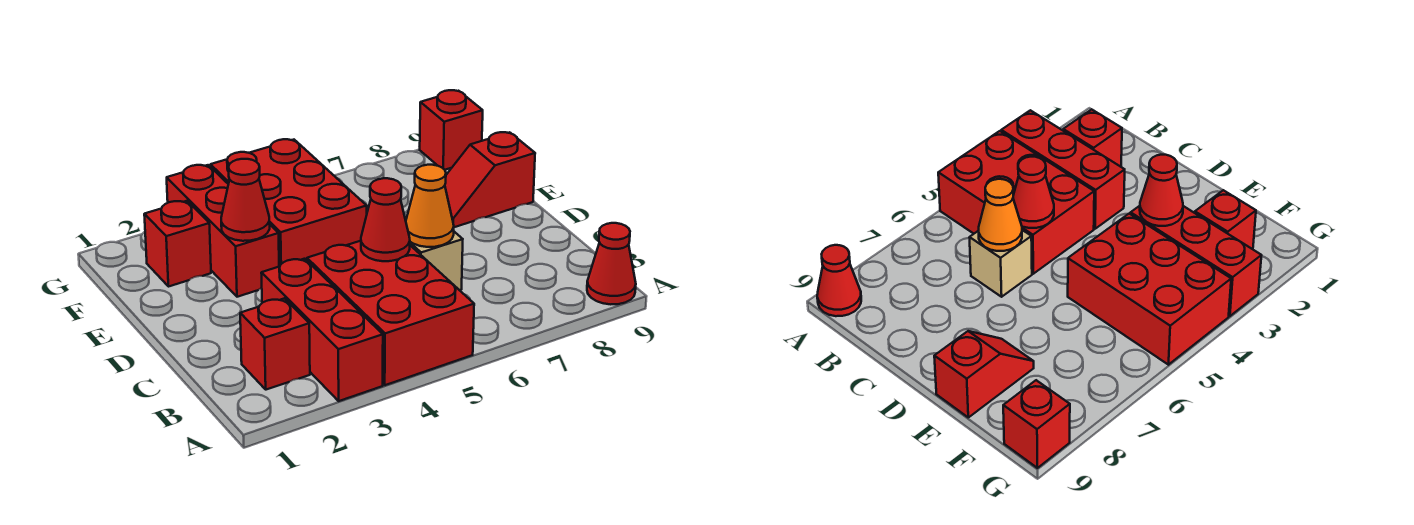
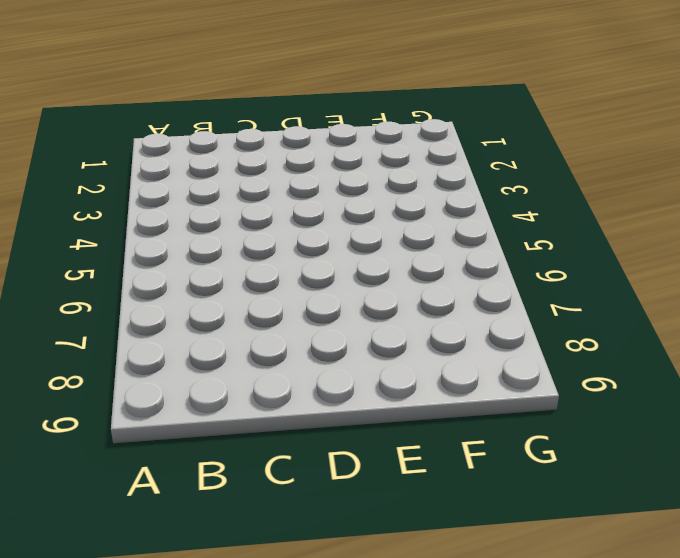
none -> red 1x3 brick [261,259,383,401]
none -> red 2x3 brick [307,241,474,385]
none -> red 1x1 cone [587,223,636,304]

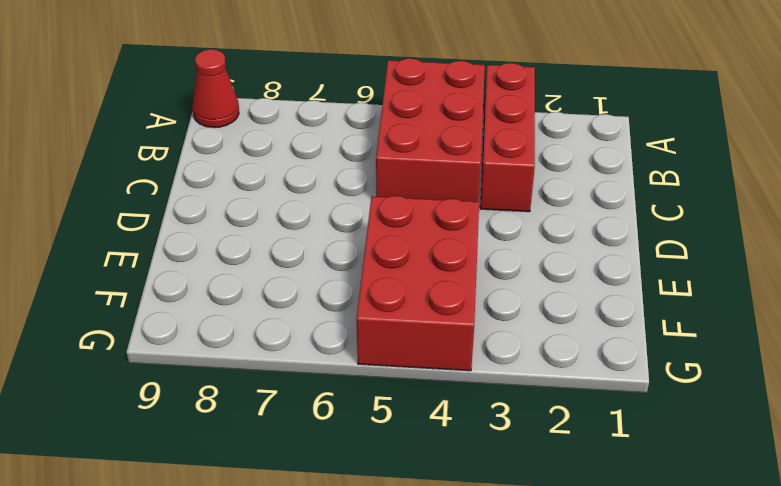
none -> red 1x1 brick [240,298,310,390]
none -> tan 1x1 brick [410,232,463,290]
none -> red 1x3 brick [167,165,279,297]

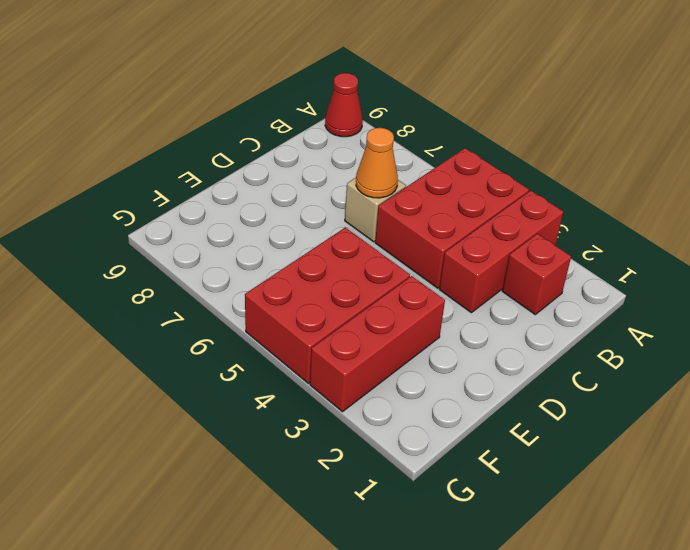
none -> red 1x2 slope [445,132,535,227]
none -> red 1x1 brick [144,201,211,287]
none -> red 1x1 brick [420,90,483,170]

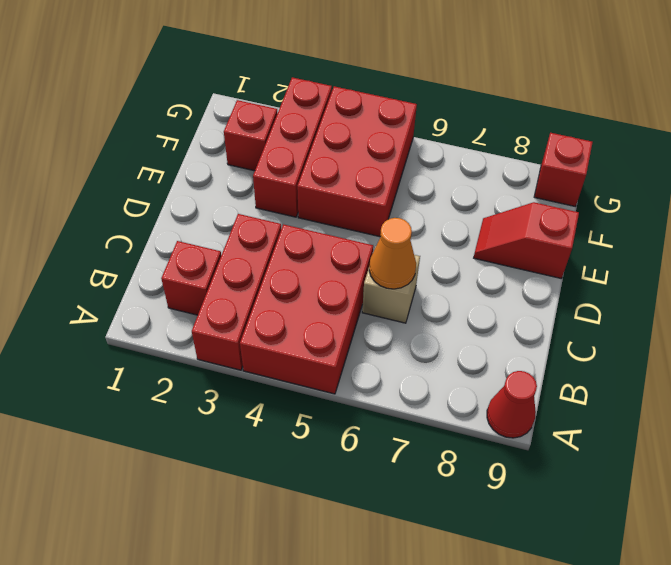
none -> red 1x1 cone [361,178,410,261]
none -> red 1x1 cone [221,159,270,241]

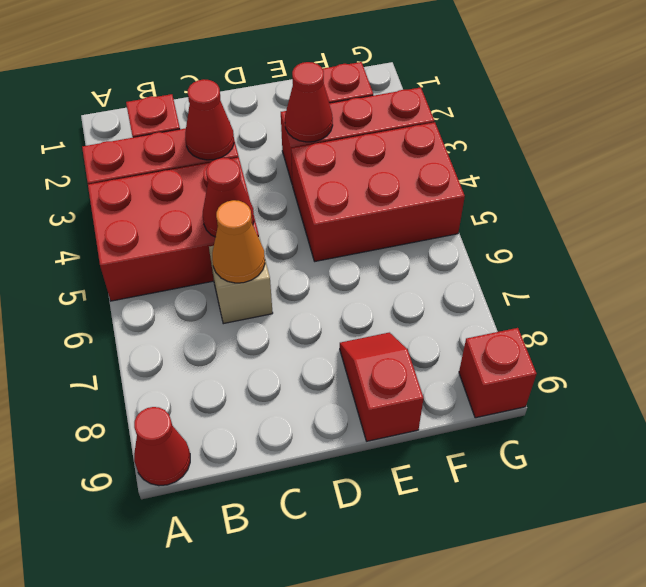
red 1x1 cone [185,79,234,160] -> none

